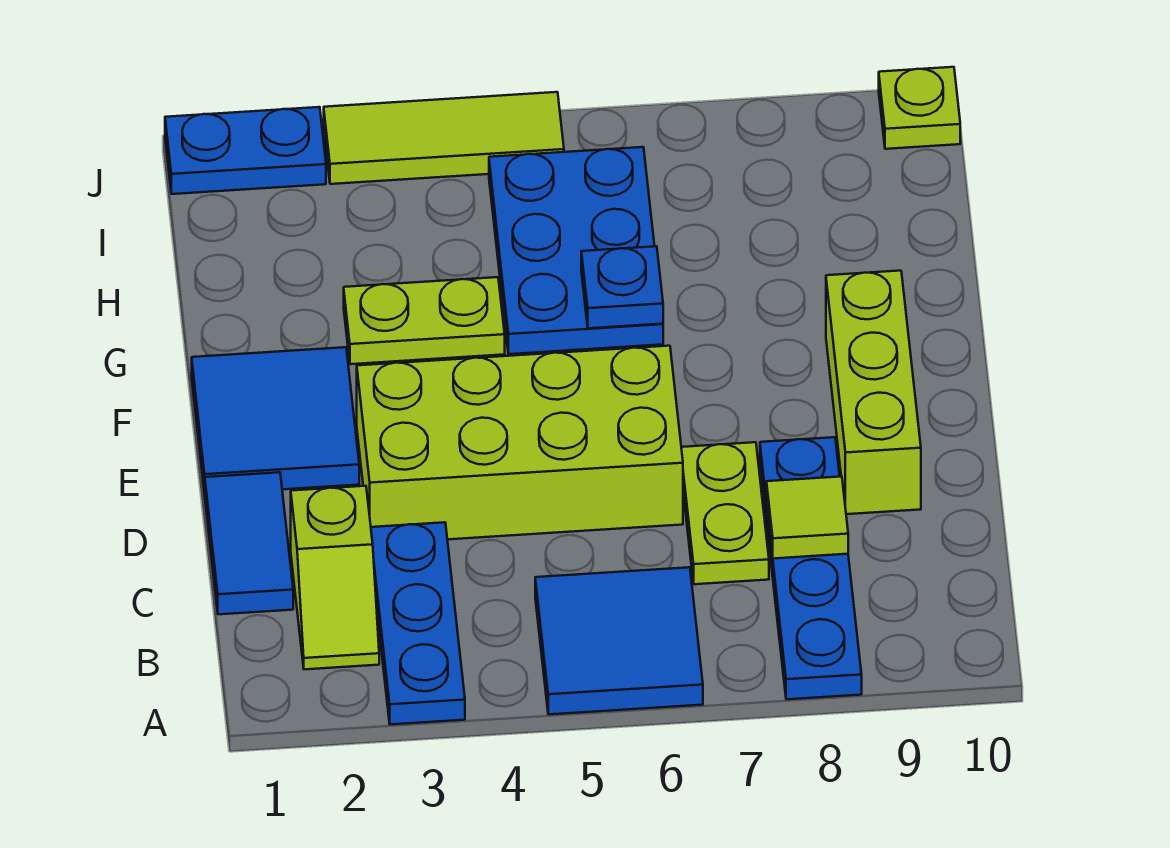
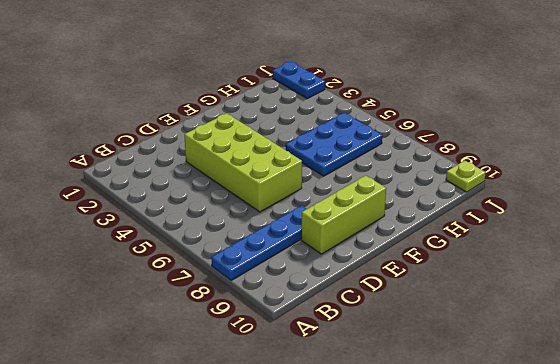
none -> blue 1x3 plate [371,522,465,724]
none -> blue 2x2 tile [535,567,703,714]
none -> lime 1x2 slope [291,486,379,669]

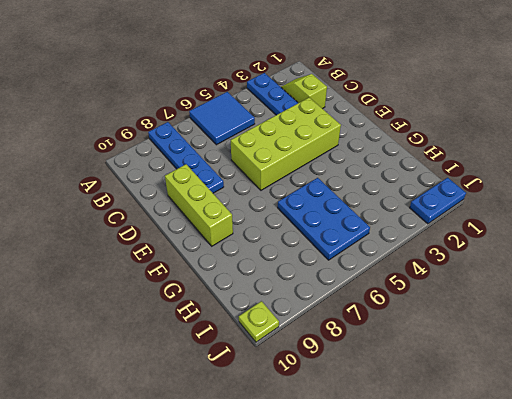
none -> blue 1x2 tile [205,472,293,614]
none -> lime 1x2 plate [681,442,769,584]
none -> blue 2x2 tile [192,347,359,494]

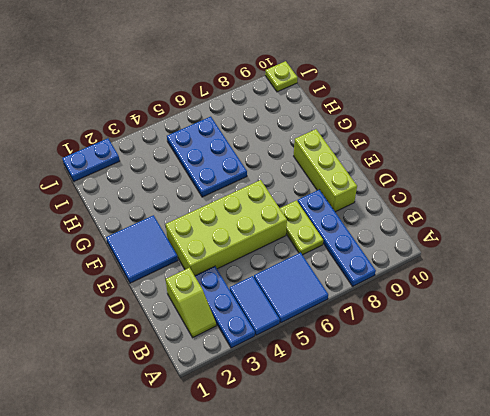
blue 1x2 tile [230,276,280,335] -> blue 1x2 tile moved to [205,472,293,614]
none -> lime 1x2 plate [344,277,505,364]
none -> lime 1x3 tile [324,92,564,184]
none -> lime 1x1 tile [766,476,848,559]

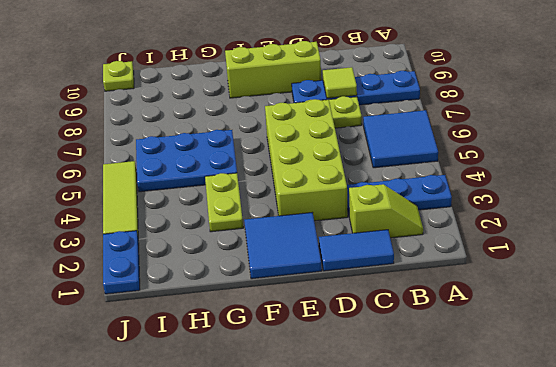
none -> blue 1x1 plate [581,246,663,328]

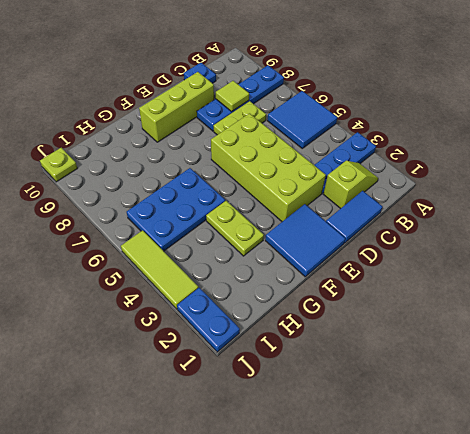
blue 1x1 plate [184,63,216,83] -> blue 1x1 plate moved to [581,246,663,328]

